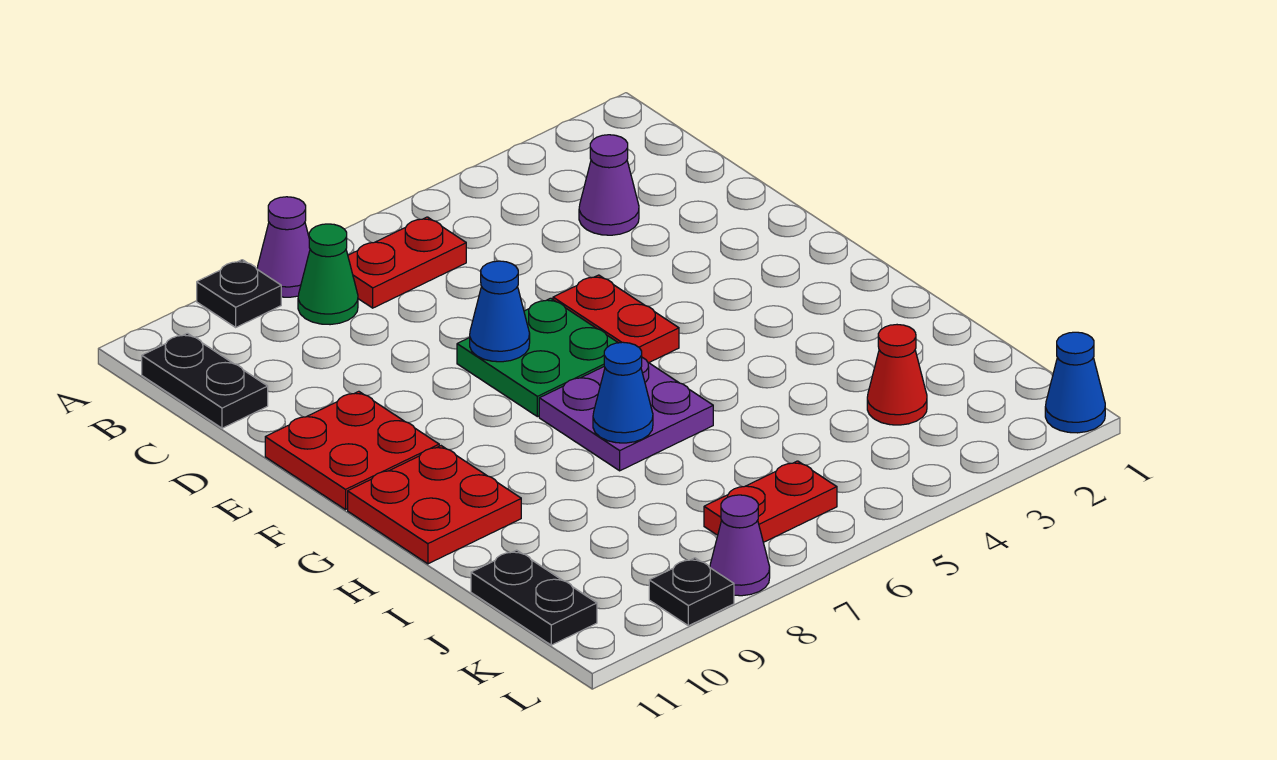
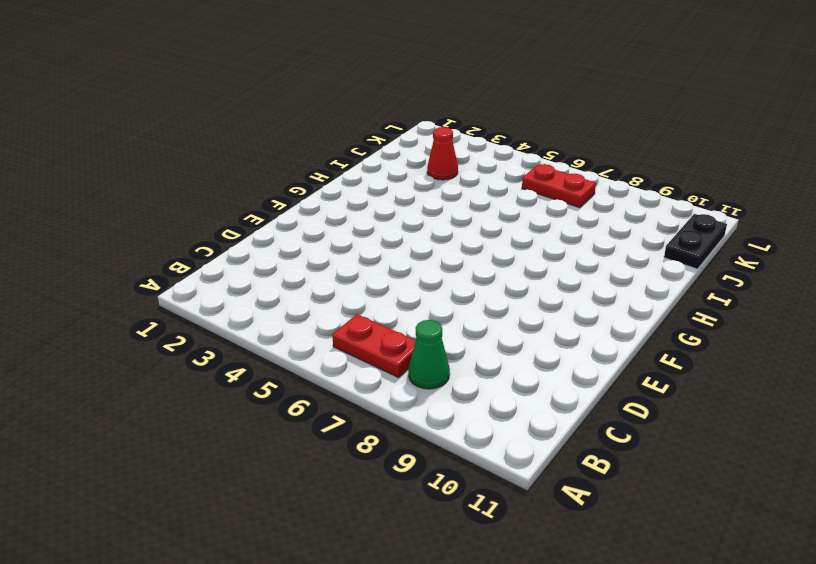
none -> purple 1x1 cone [257,197,310,297]
none -> black 1x1 plate [197,260,281,327]
none -> black 1x2 plate [142,333,268,428]

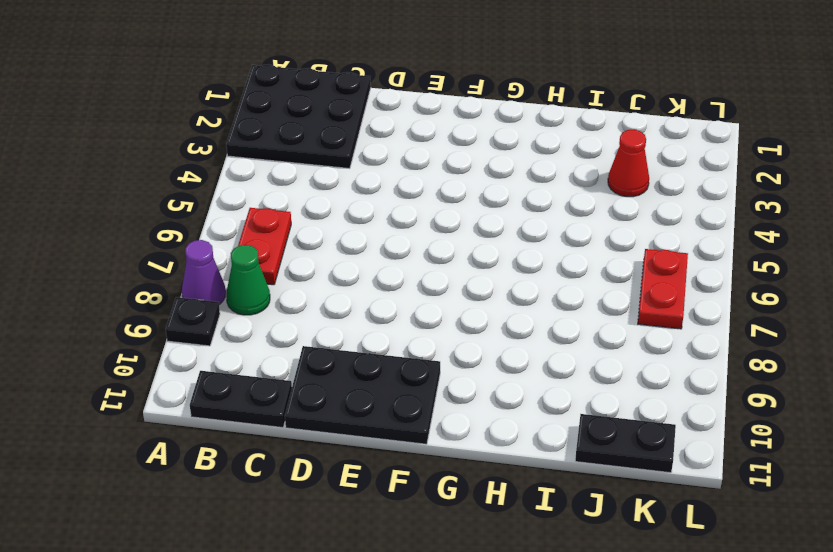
black 3x3 plate [226,65,371,169] -> purple 1x1 cone [579,135,639,235]
black 2x3 plate [285,346,440,444] -> red 2x2 plate [265,391,439,510]
none -> red 1x2 plate [553,275,679,363]
none -> green 2x2 plate [457,298,618,417]
none -> purple 2x2 plate [539,358,713,471]

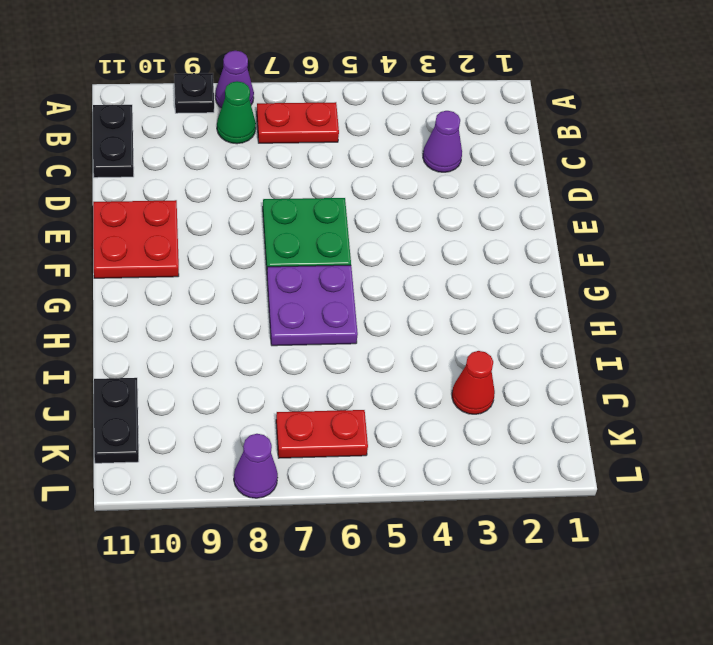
none -> red 1x2 plate [553,275,679,363]
none -> red 2x2 plate [348,446,521,564]
none -> blue 1x1 cone [1045,332,1105,433]

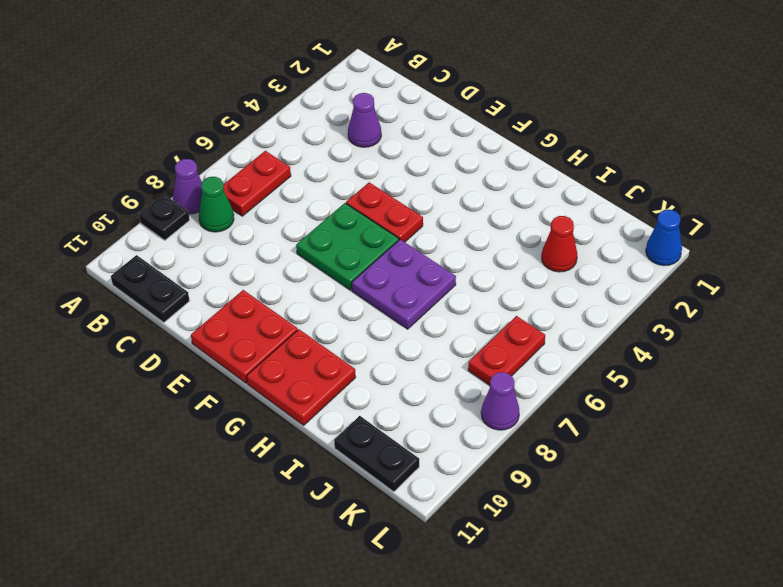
none -> black 1x1 plate [649,558,734,626]
none -> blue 1x1 cone [470,261,530,362]
none -> blue 1x1 cone [593,342,653,443]

